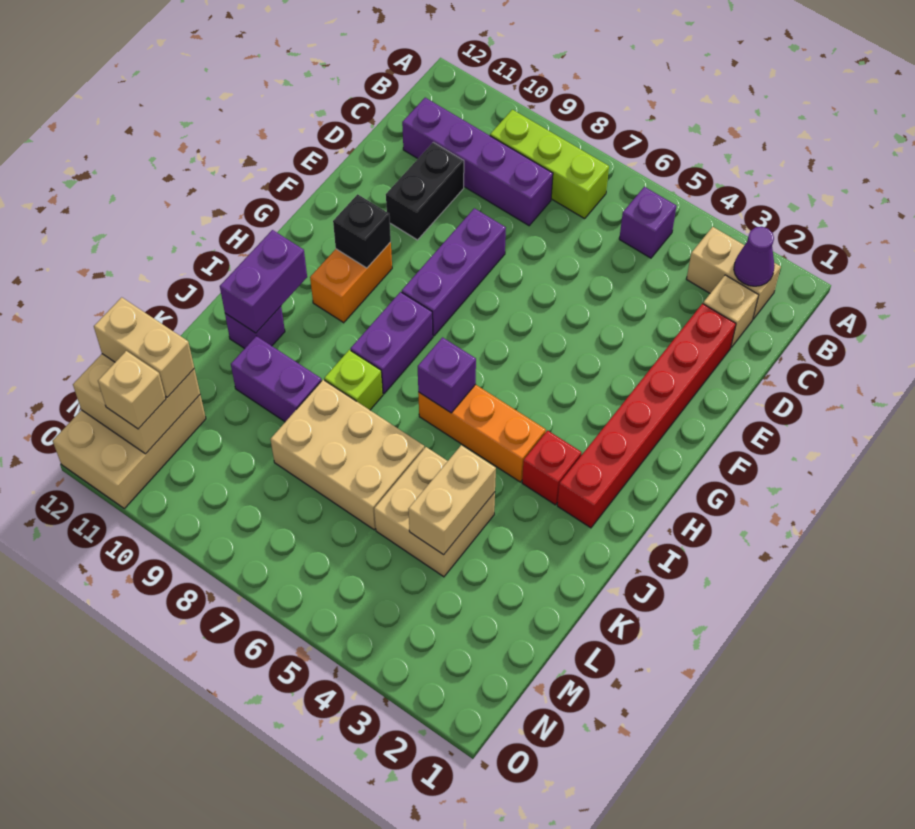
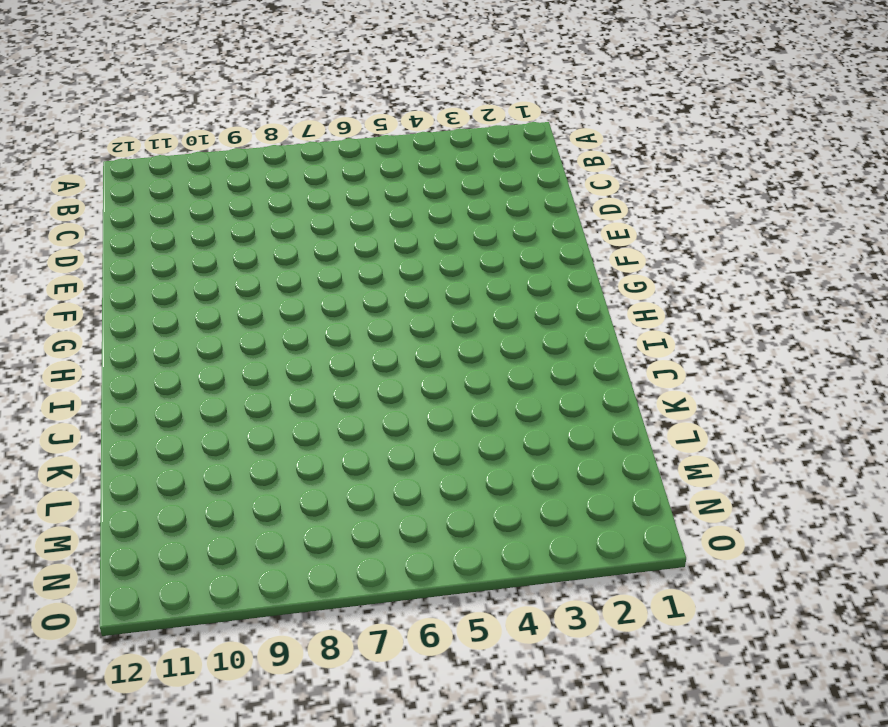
none -> tan 1x2 brick [687,227,781,319]
none -> purple 1x1 brick [619,187,676,258]
none -> lime 1x3 brick [490,110,609,219]

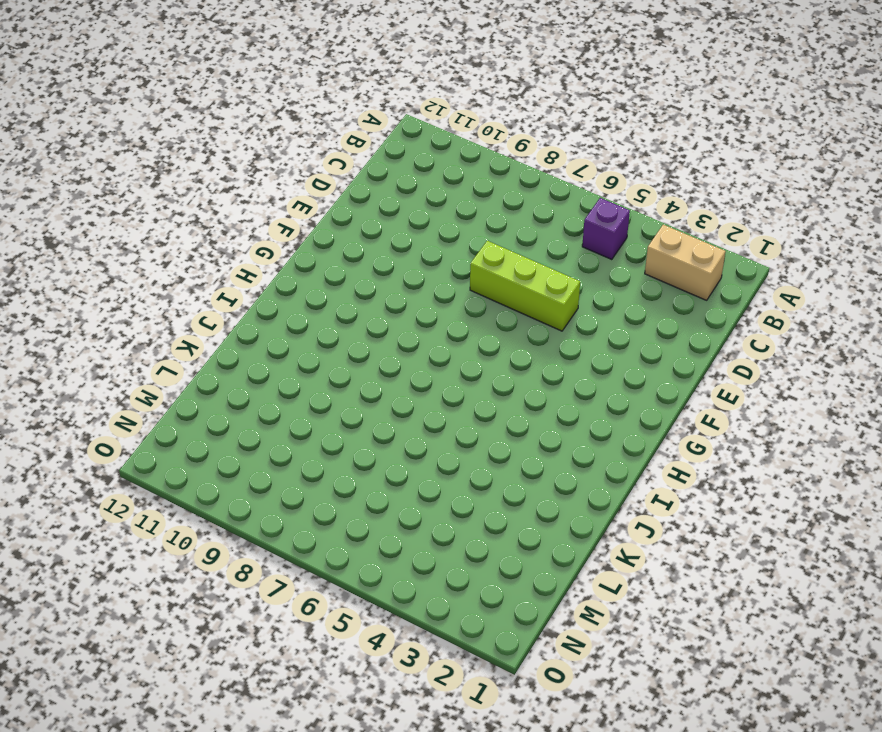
lime 1x3 brick [470,241,580,331] -> lime 1x3 brick moved to [490,110,609,219]
none -> tan 1x1 brick [703,275,759,347]
none -> purple 1x4 brick [402,98,553,226]
none -> red 1x6 brick [557,304,736,528]

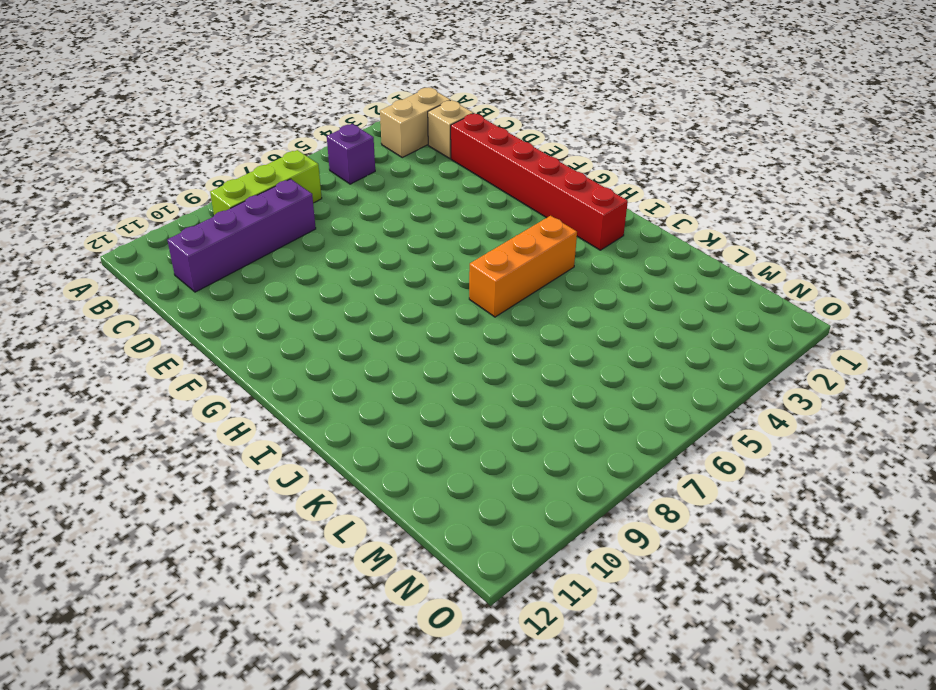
none -> black 1x2 brick [386,142,464,240]
none -> purple 1x3 brick [402,208,506,336]
none -> orange 1x2 brick [310,242,392,323]

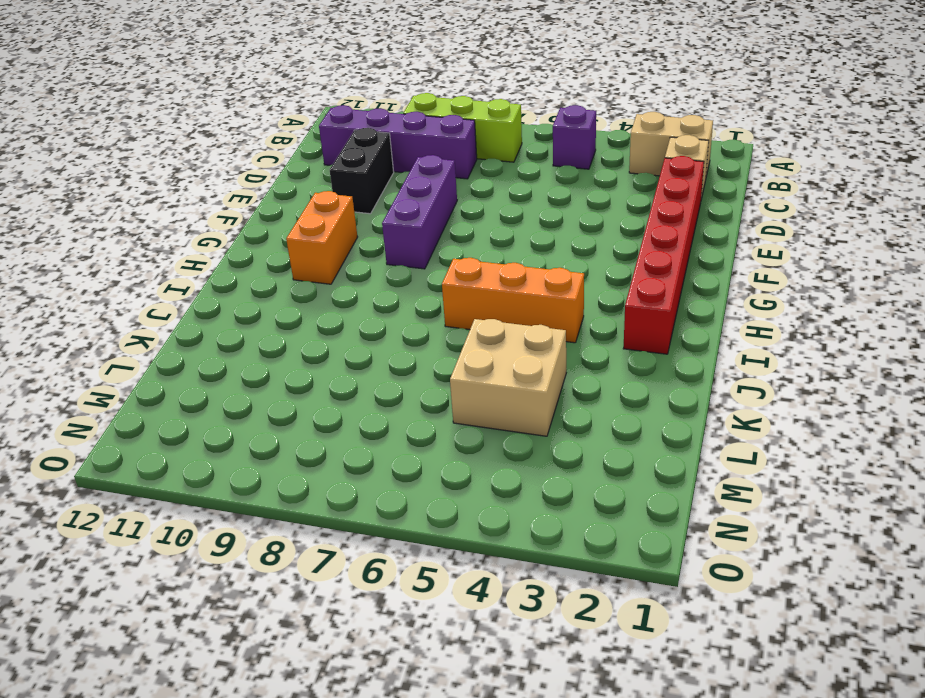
none -> purple 1x2 brick [351,292,433,394]
none -> red 1x1 brick [522,431,582,505]
none -> lime 1x1 brick [324,350,383,410]

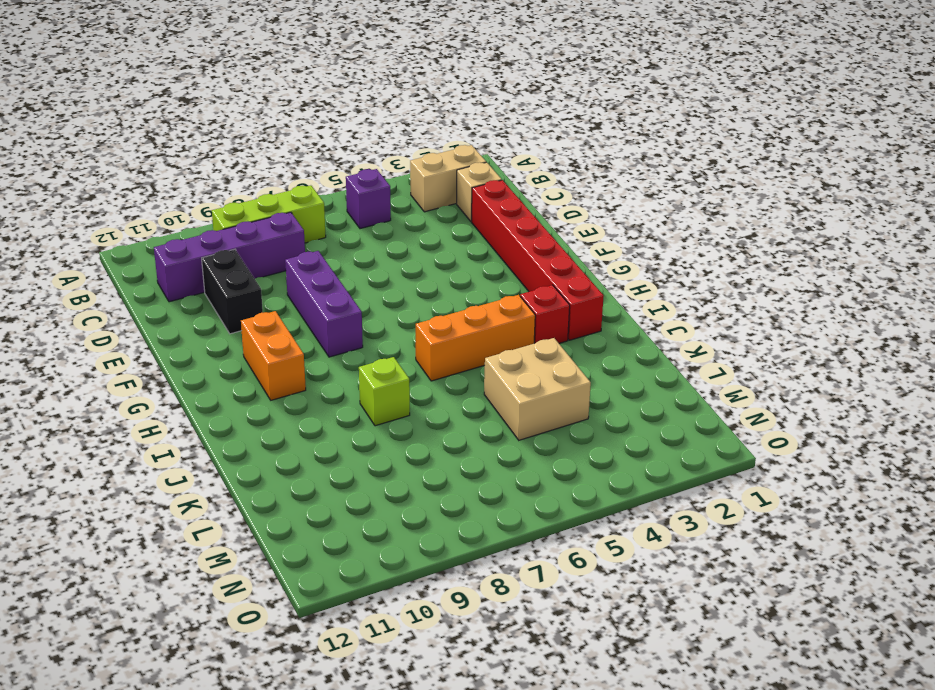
none -> purple 1x2 brick [351,292,433,394]
none -> purple 1x1 brick [225,306,285,349]
none -> tan 2x3 brick [270,380,424,530]

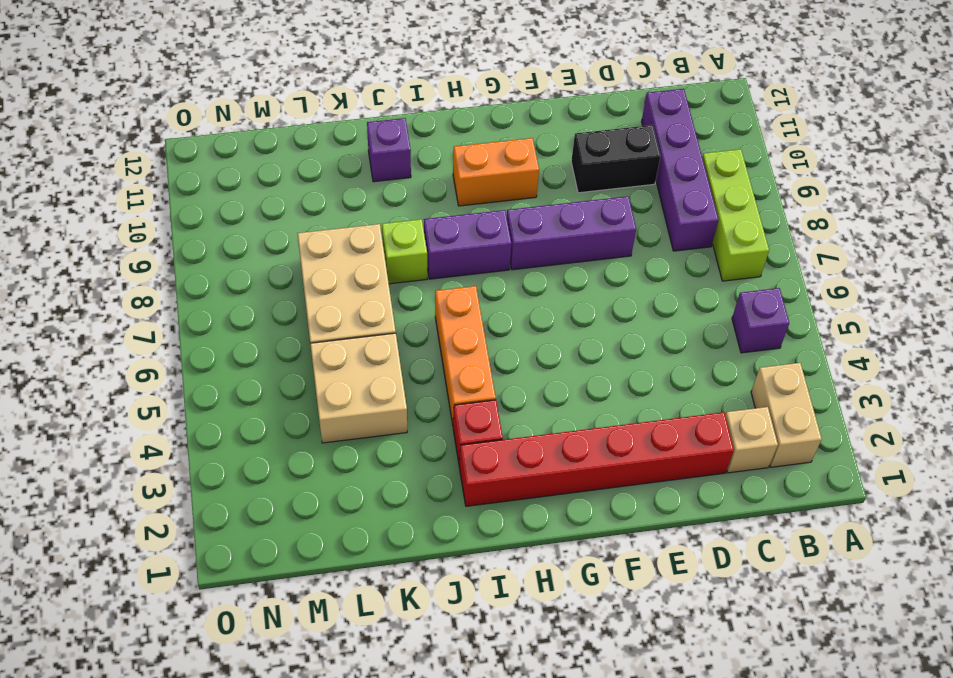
none -> purple 1x2 brick [231,336,322,422]
none -> tan 2x3 brick [53,395,206,508]
none -> purple 1x1 cone [734,227,775,286]

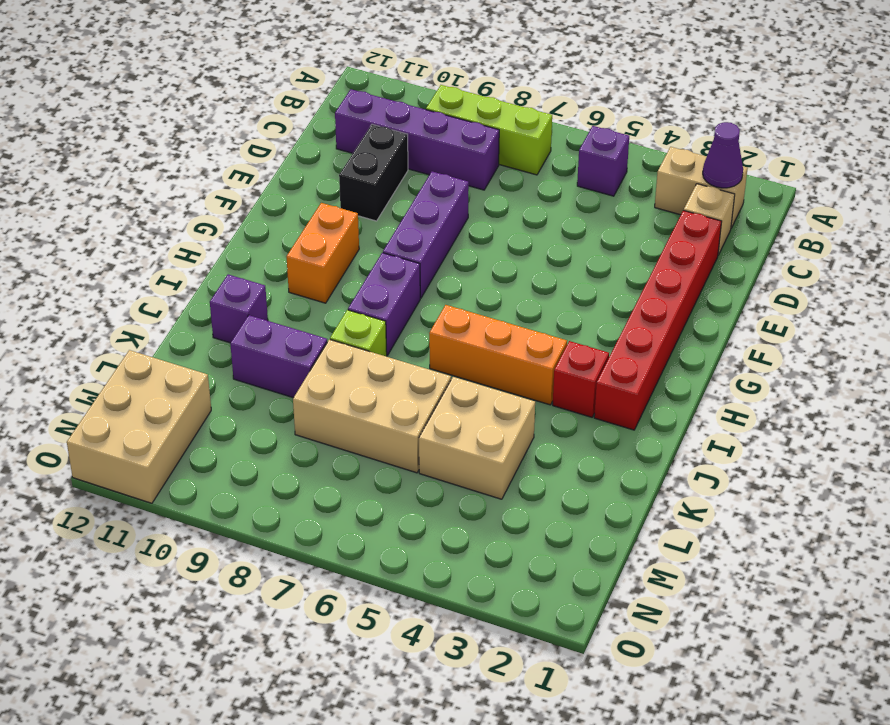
none -> black 1x1 brick [333,194,391,268]
none -> purple 1x1 brick [418,337,476,413]
none -> purple 1x2 brick [220,230,307,333]

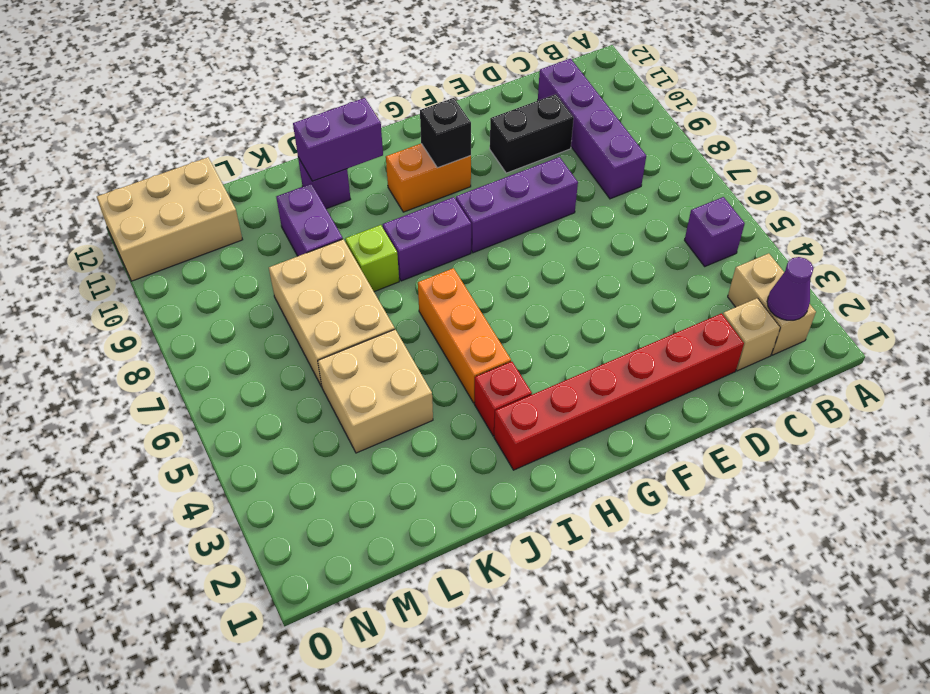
none -> lime 1x3 brick [490,110,609,219]
none -> purple 1x1 brick [418,337,476,413]
none -> tan 1x2 brick [408,445,496,555]

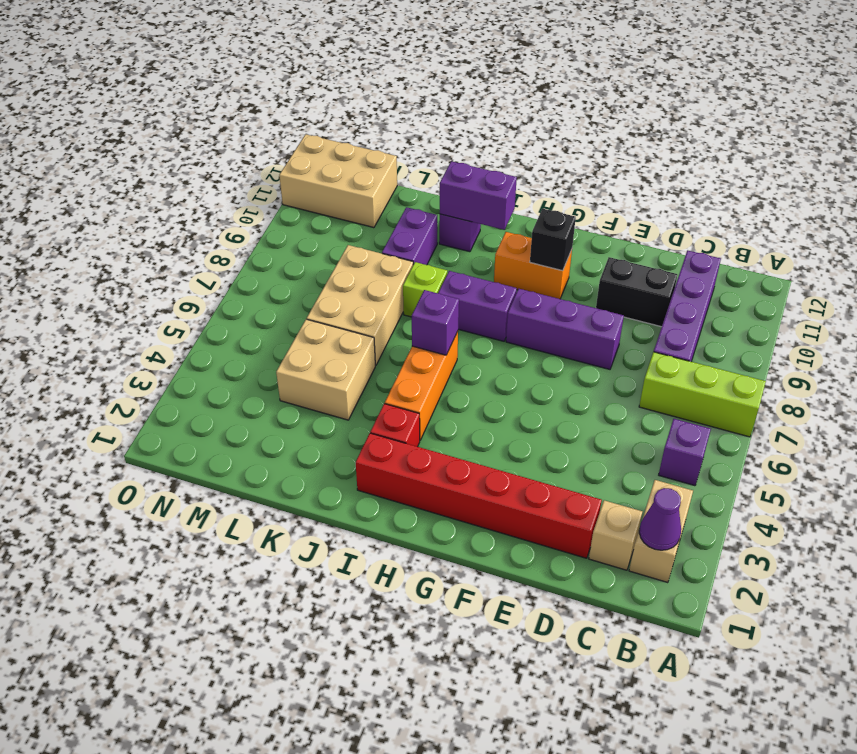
lime 1x3 brick [639,352,766,437] -> lime 1x3 brick turned to [490,110,609,219]
none -> tan 1x2 brick [408,445,496,555]
none -> tan 2x2 brick [73,354,200,454]
none -> tan 1x2 brick [94,297,194,397]

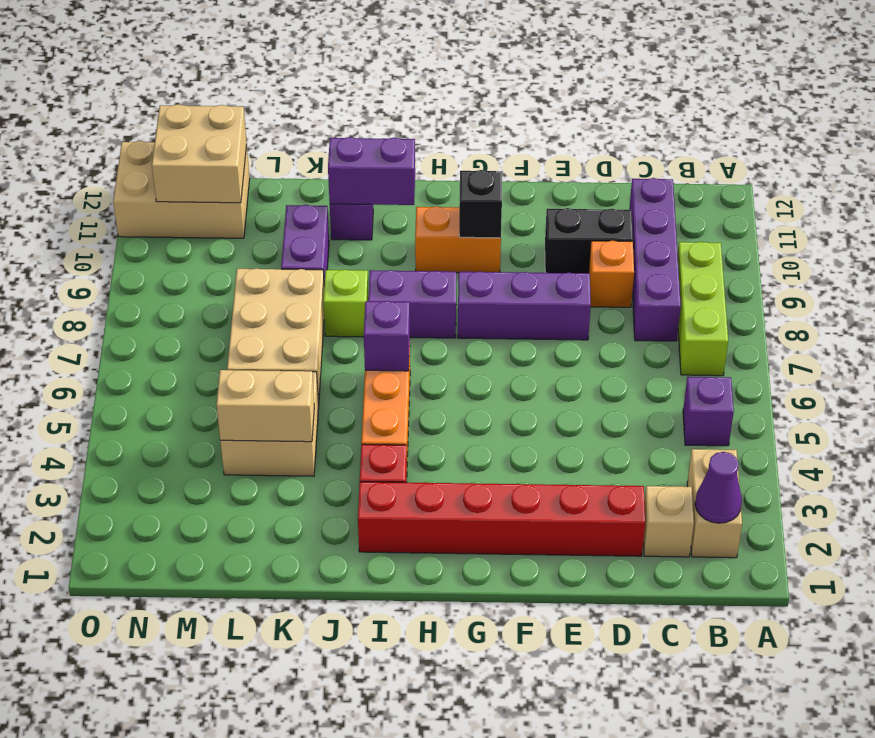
orange 1x1 brick [589,241,634,307] -> none
none -> tan 1x2 brick [94,297,194,397]
none -> tan 1x1 brick [98,351,166,429]

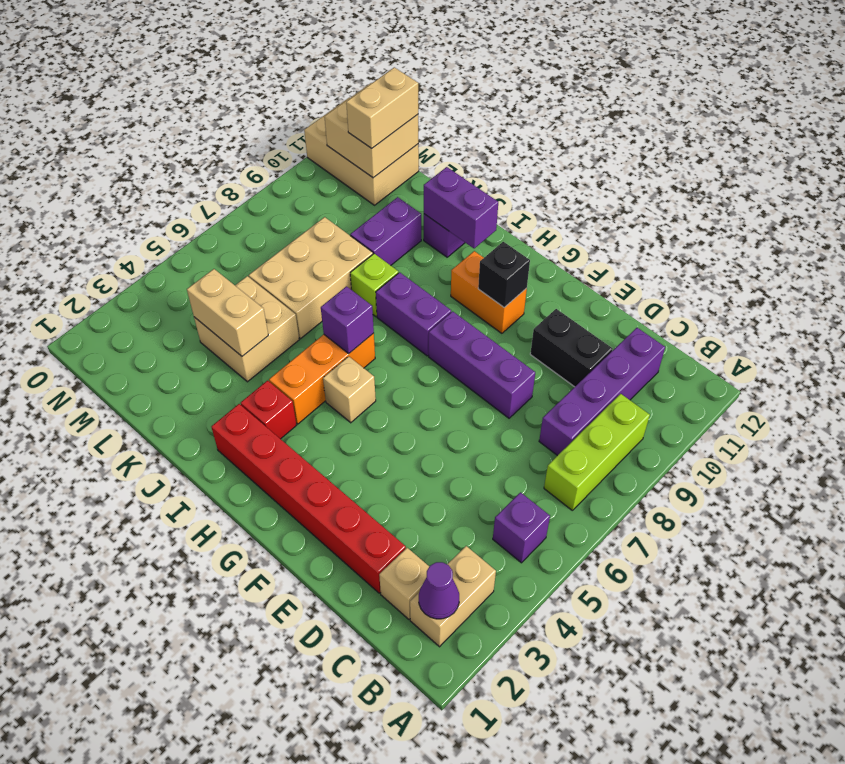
tan 1x1 brick [323,356,376,423] -> tan 1x1 brick moved to [98,351,166,429]

